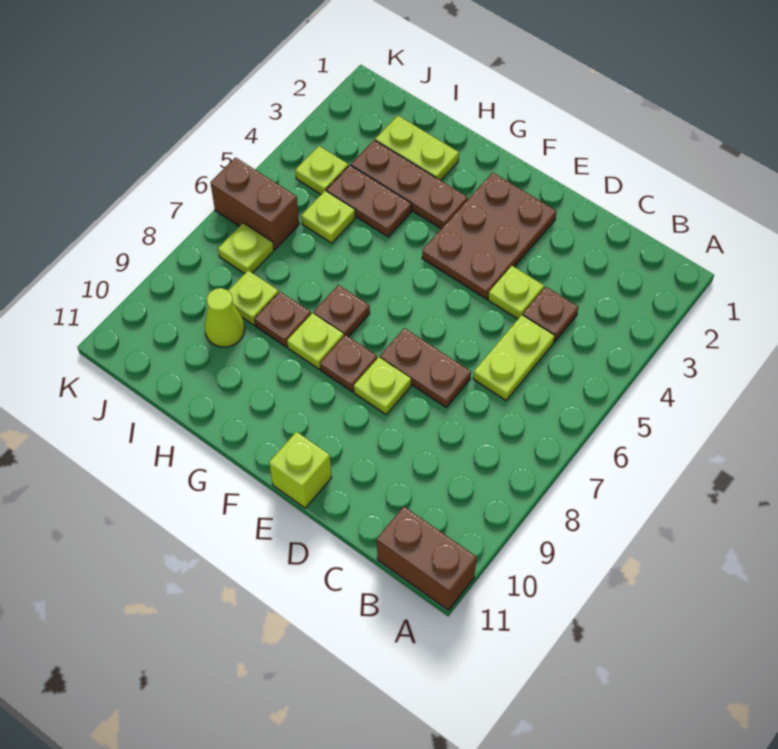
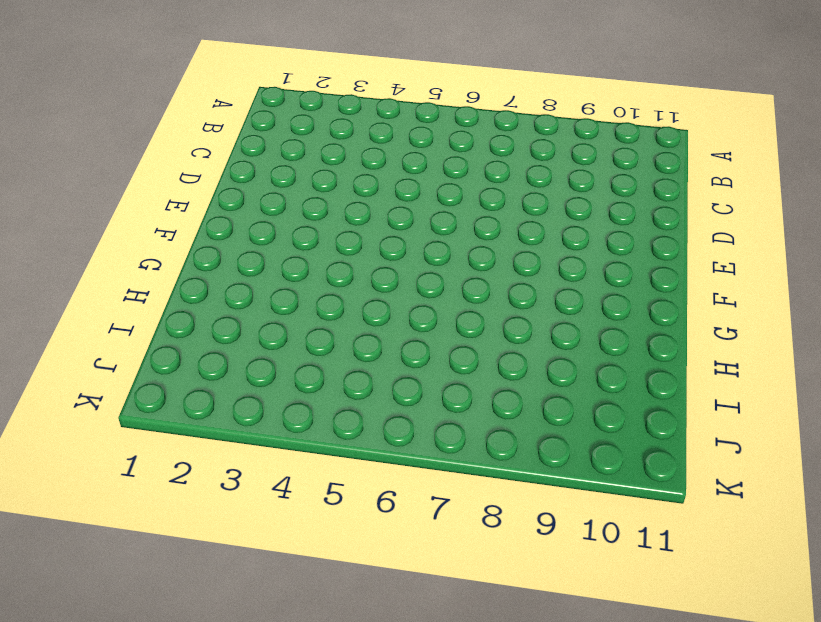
none -> brown 1x2 brick [377,507,477,610]
none -> brown 1x1 plate [523,287,578,342]
none -> lime 1x2 plate [473,315,555,400]

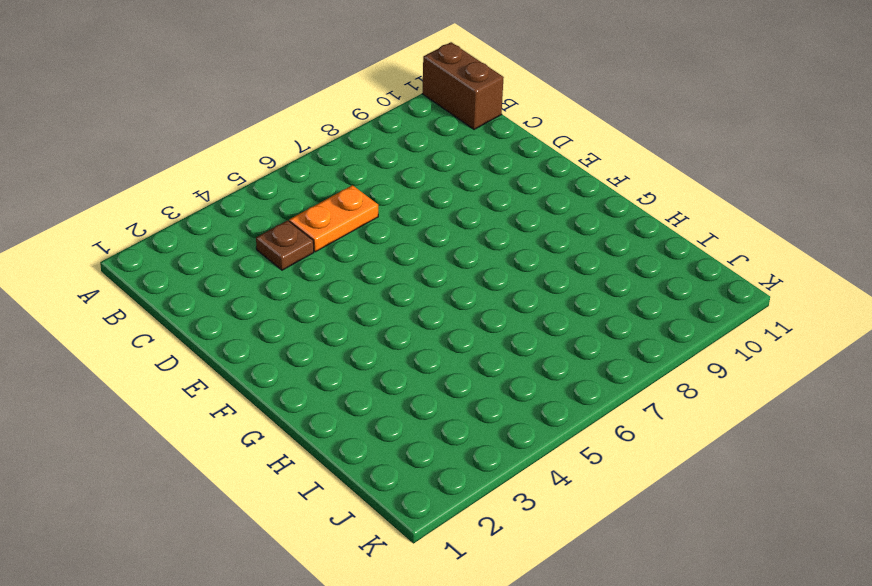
orange 1x2 plate [289,185,378,252] -> lime 1x2 plate [473,315,555,400]
none -> lime 1x1 plate [488,266,544,319]
none -> brown 1x2 plate [380,328,471,407]
none -> brown 2x3 plate [422,173,557,299]

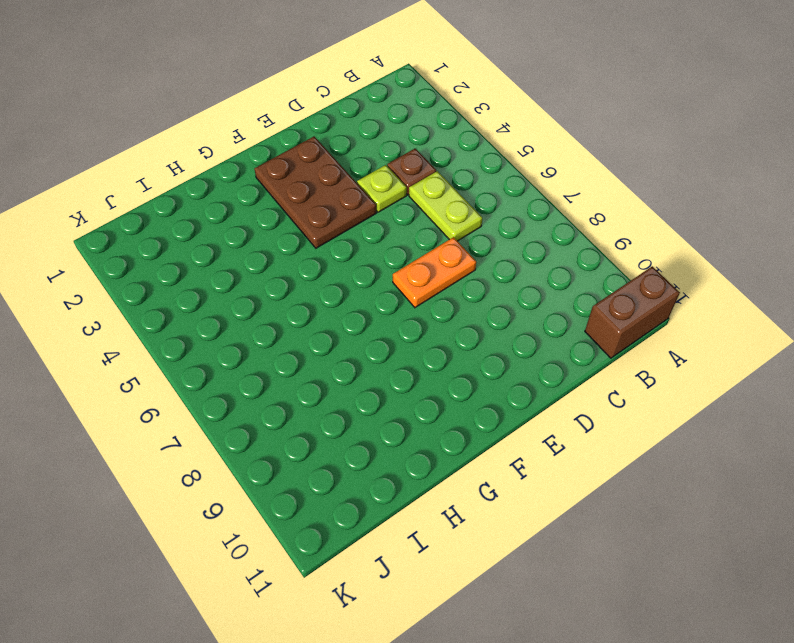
orange 1x2 plate [393,237,476,308] -> brown 1x2 plate [380,328,471,407]
none -> lime 1x1 plate [354,357,411,414]
none -> lime 1x1 brick [269,432,332,508]
none -> brown 1x1 plate [320,335,377,392]

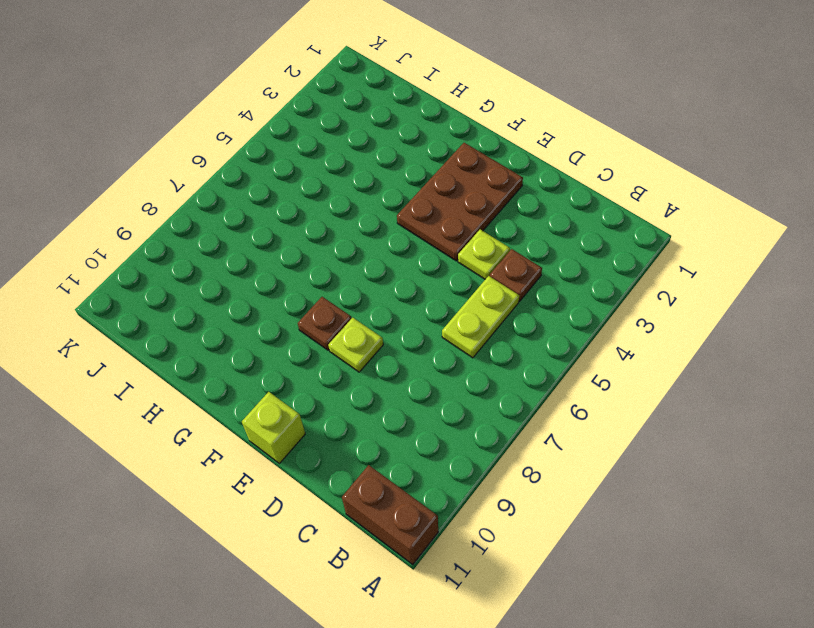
none -> brown 1x2 plate [380,328,471,407]
none -> brown 1x3 plate [351,140,468,229]
none -> brown 1x1 plate [314,285,370,337]

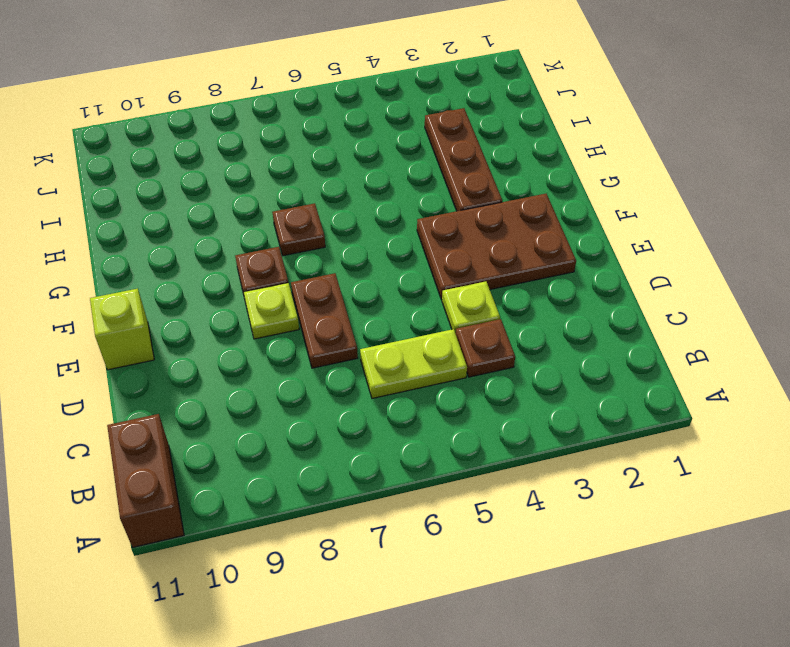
none -> lime 1x1 plate [287,313,344,369]
none -> lime 1x2 plate [375,116,459,180]
none -> brown 1x2 plate [326,165,412,237]

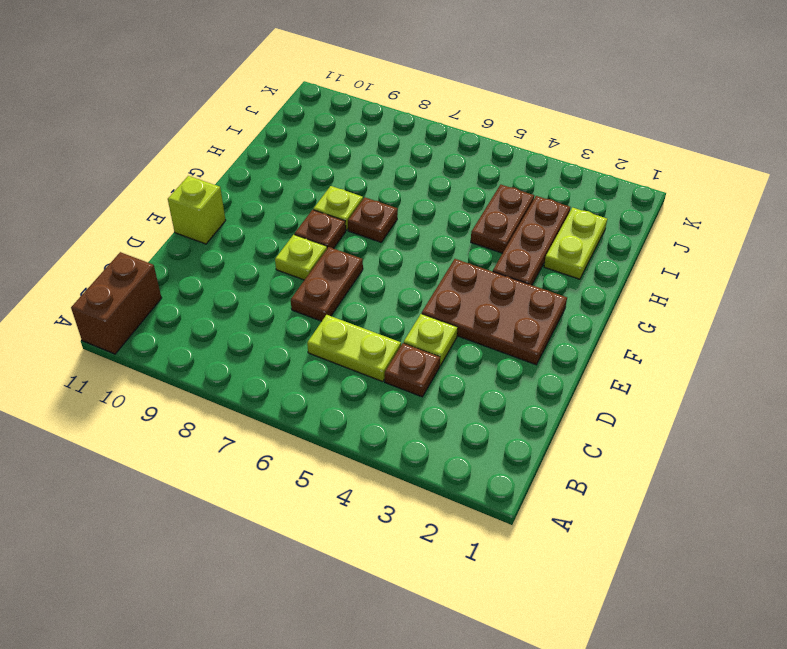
none -> brown 1x1 plate [255,292,311,347]
none -> lime 1x1 plate [301,191,355,243]
none -> lime 1x1 plate [228,271,279,325]

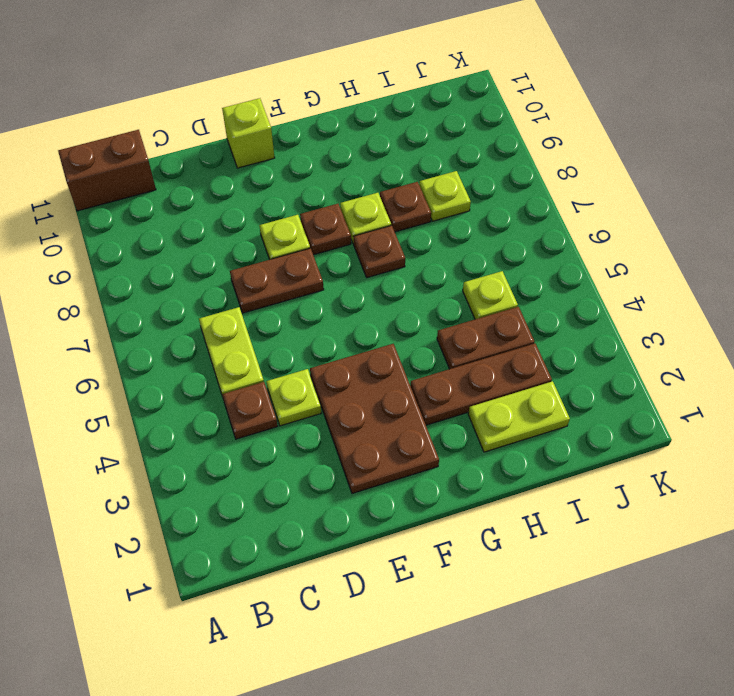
none -> lime 1x1 cone [204,288,245,347]
none -> lime 1x1 plate [295,146,348,194]
none -> brown 1x2 brick [210,158,299,249]

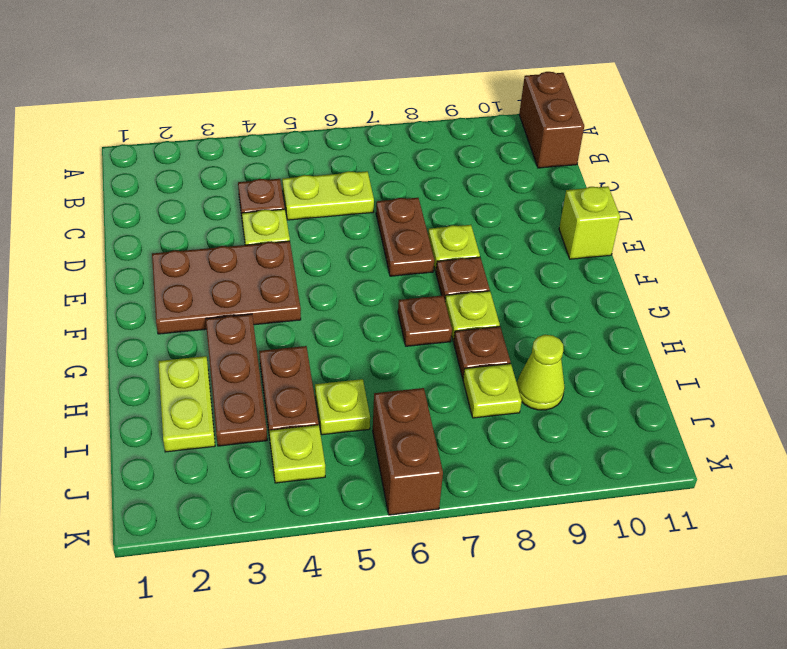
none -> lime 1x1 plate [218,223,274,274]

